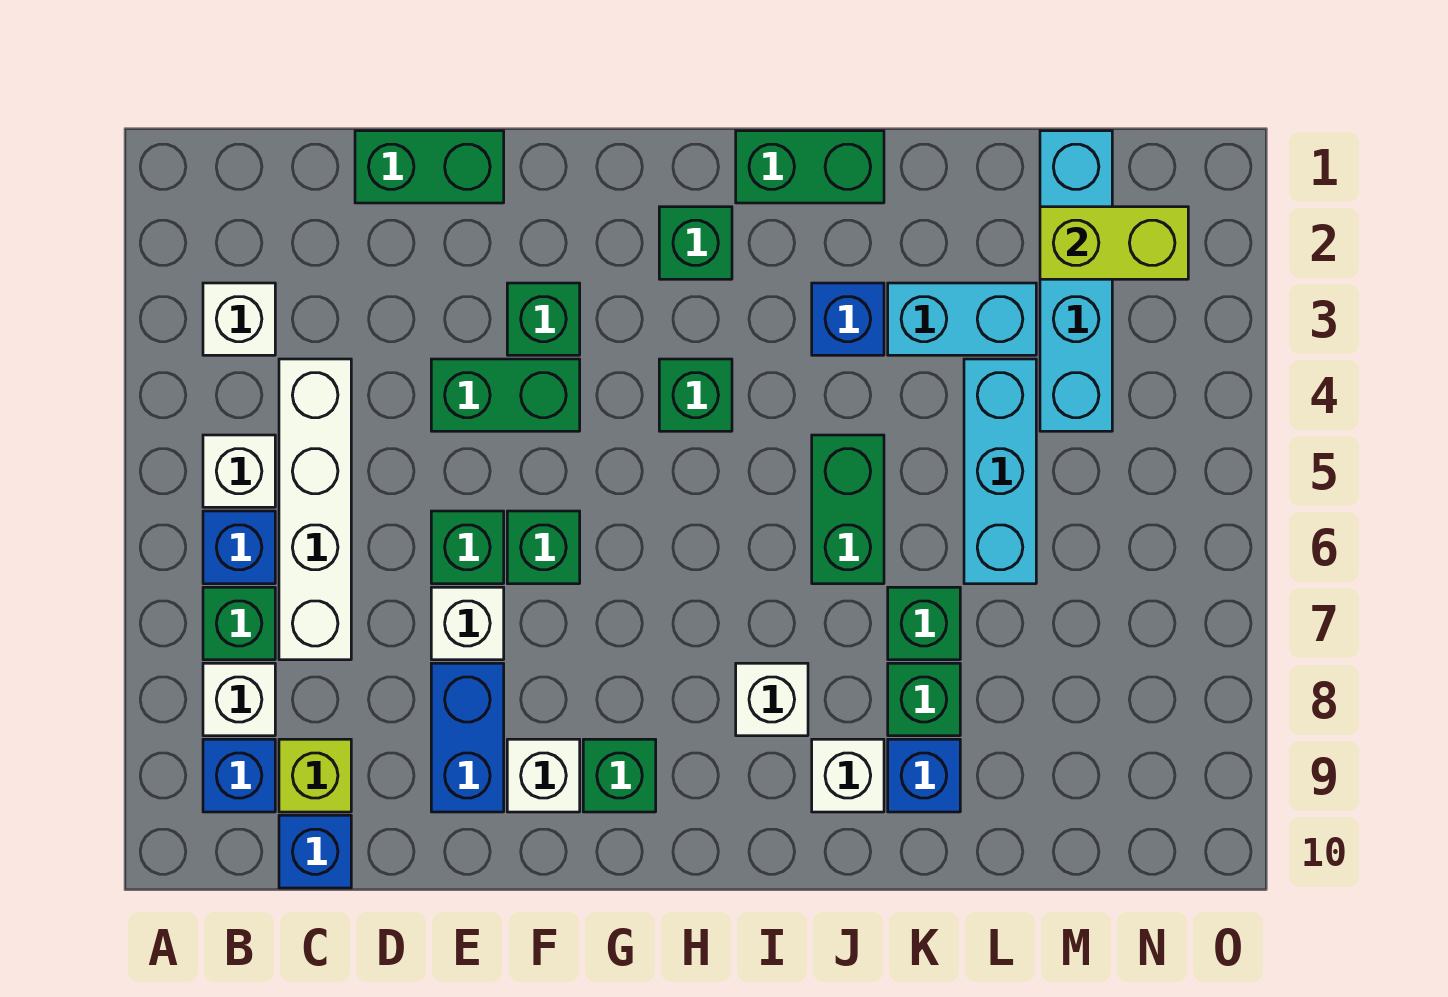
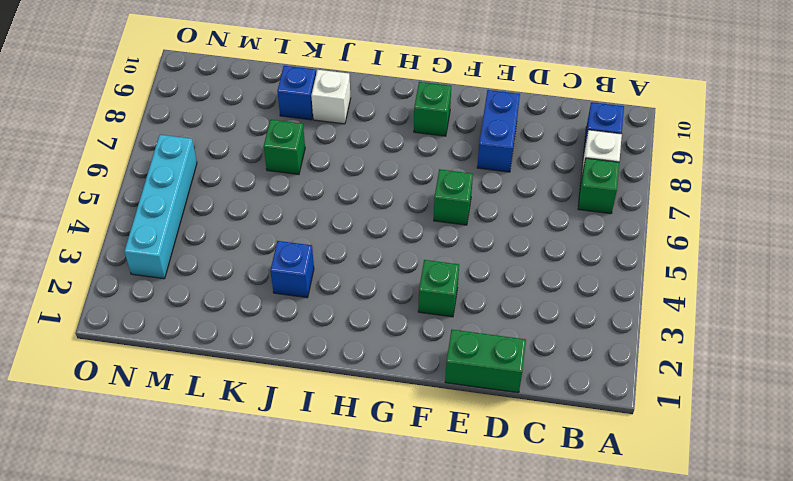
cyan 1x4 brick [124,135,197,279] -> cyan 1x4 brick moved to [1040,131,1112,431]
none -> white 1x1 brick [203,283,275,355]
none -> white 1x1 brick [203,435,275,507]
none -> blue 1x1 brick [203,511,275,584]
none -> white 1x4 brick [279,359,351,660]

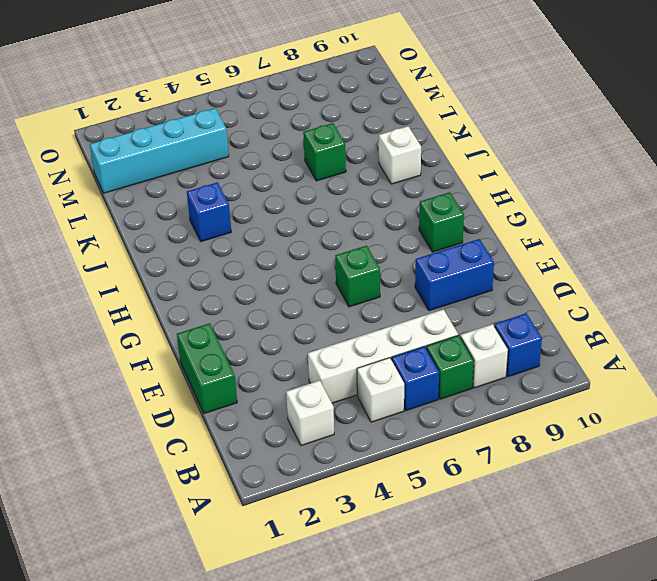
none -> lime 1x1 brick [279,739,351,812]
none -> blue 1x1 brick [279,815,351,888]
none -> green 1x2 brick [431,359,580,431]
none -> green 1x1 brick [431,511,504,584]

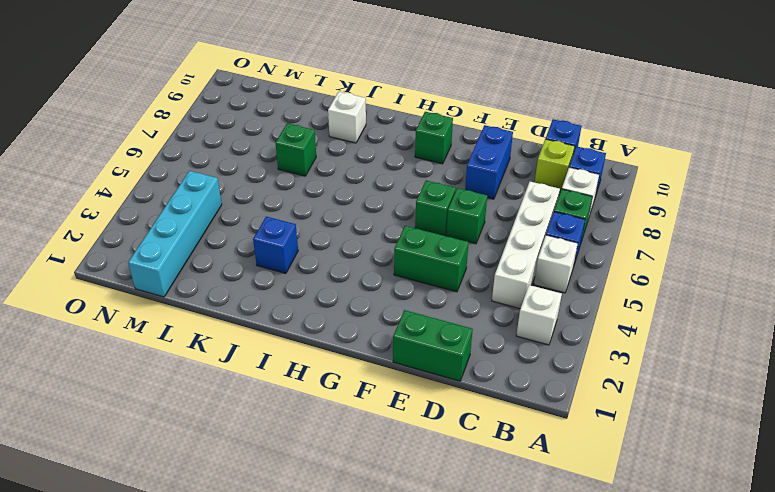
none -> white 1x1 brick [431,587,504,660]
none -> green 1x1 brick [507,283,580,355]
none -> white 1x1 brick [507,739,580,812]
none -> green 1x1 brick [659,207,732,279]

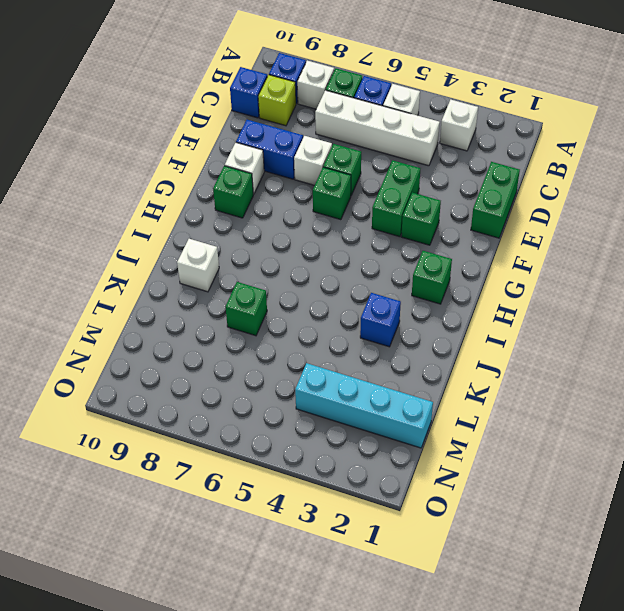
none -> green 1x1 brick [659,359,732,431]
none -> green 1x2 brick [736,131,884,203]
none -> white 1x1 brick [736,663,808,736]
none -> green 1x2 brick [812,435,884,584]

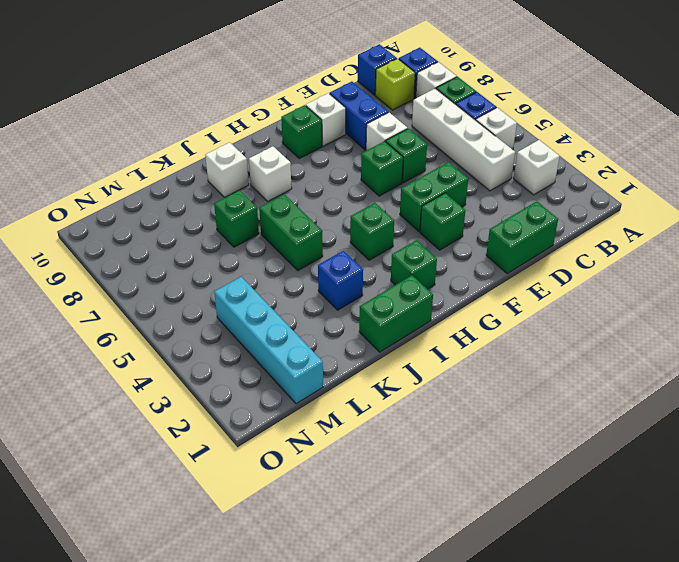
none -> cyan 1x2 brick [888,283,1036,355]
none -> green 1x1 brick [888,663,960,736]
none -> blue 1x1 brick [888,739,960,812]
none -> cyan 1x3 brick [964,359,1036,584]

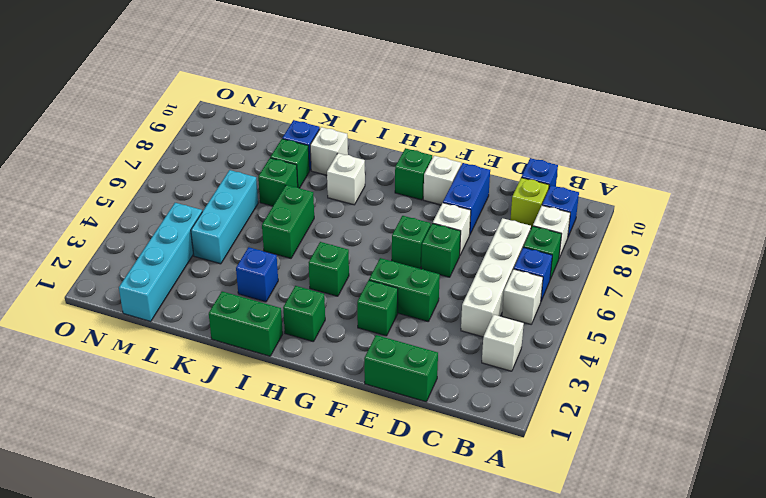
none -> cyan 1x2 brick [888,283,1036,355]
none -> lime 1x2 brick [1040,207,1188,279]

